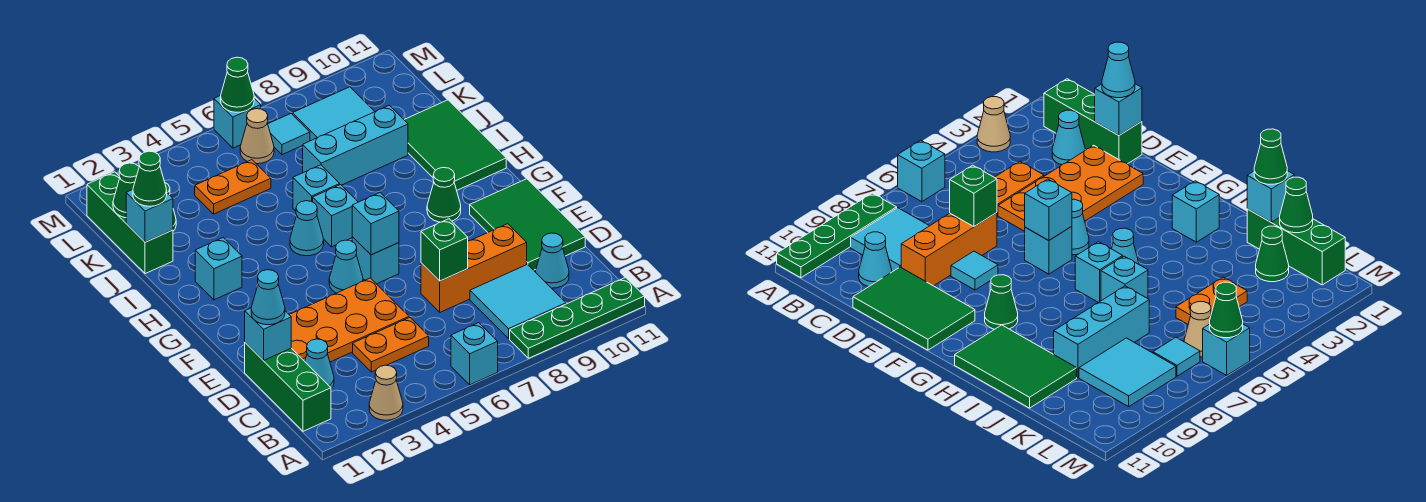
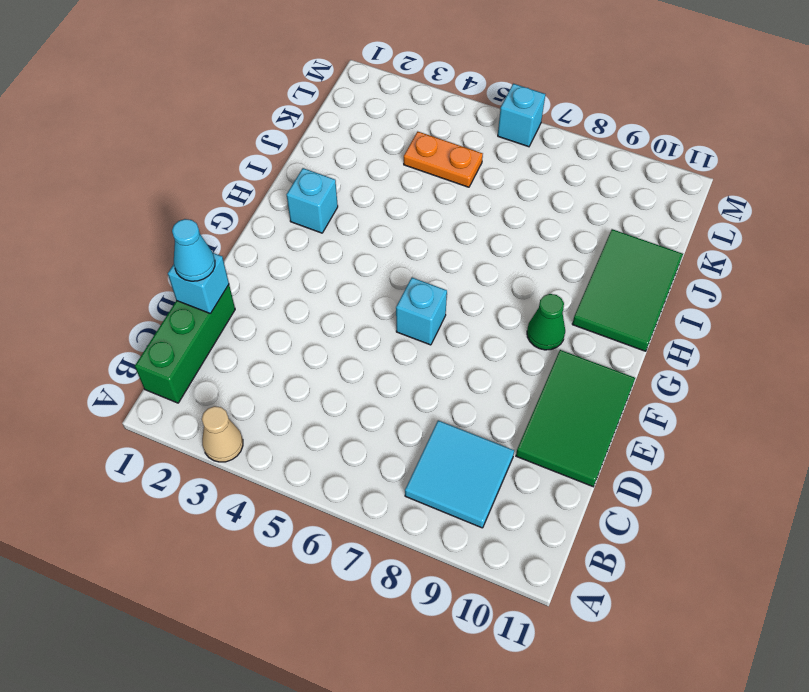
none -> cyan 1x1 brick [451,323,498,385]
none -> green 1x4 plate [510,277,645,358]
none -> cyan 1x1 cone [305,339,334,389]
none -> orange 1x2 plate [353,318,429,372]

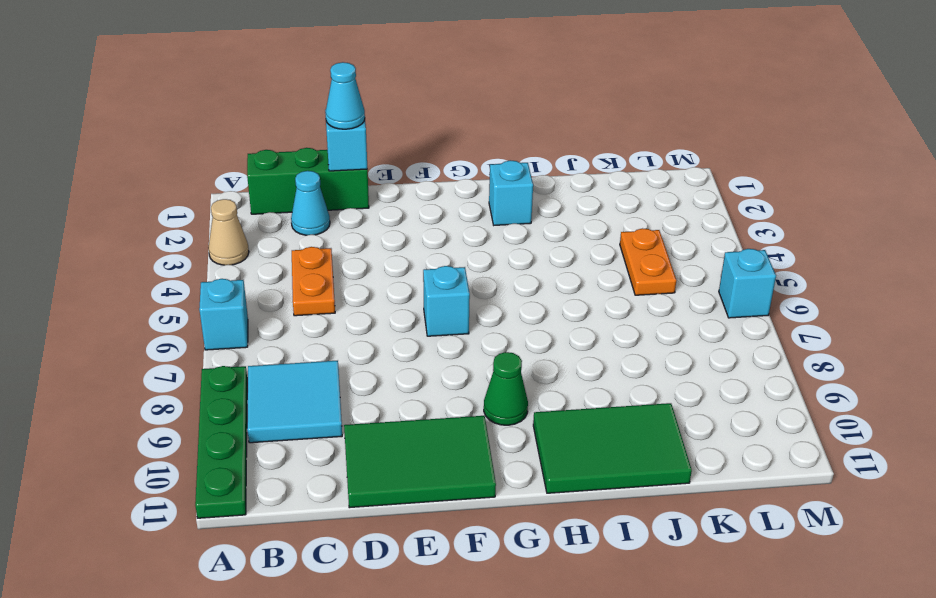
none -> cyan 1x1 cone [535,233,569,288]
none -> orange 2x4 plate [289,278,409,362]
none -> orange 1x3 brick [421,224,527,312]
none -> cyan 1x1 tile [951,251,998,290]

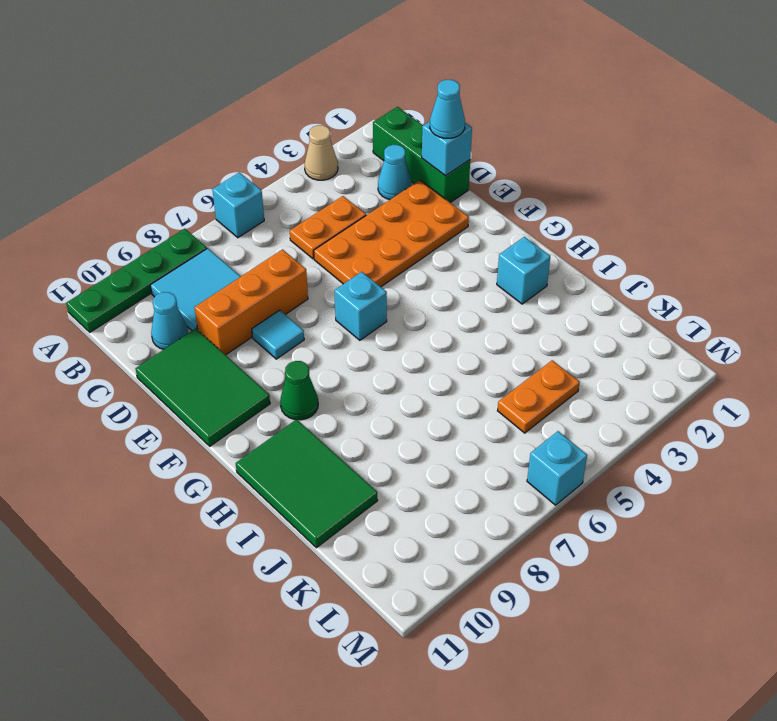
none -> cyan 1x1 cone [329,240,363,293]
none -> cyan 1x1 cone [290,201,324,256]
none -> cyan 1x1 brick [313,185,358,247]
none -> cyan 1x1 brick [293,165,340,211]

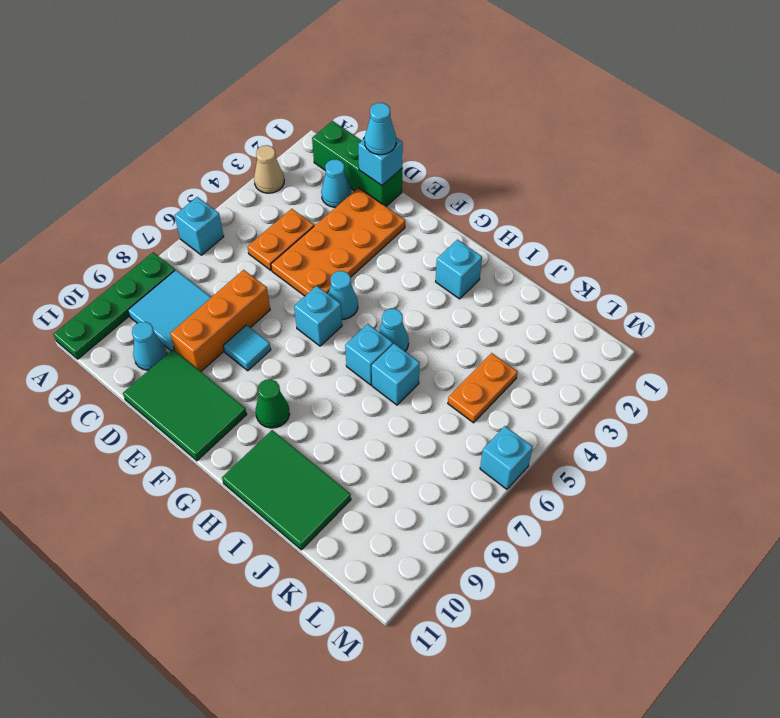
none -> green 1x3 brick [87,172,173,274]
none -> cyan 1x3 brick [303,105,408,185]
none -> green 1x1 cone [1256,226,1289,282]
none -> cyan 2x2 tile [293,87,375,141]

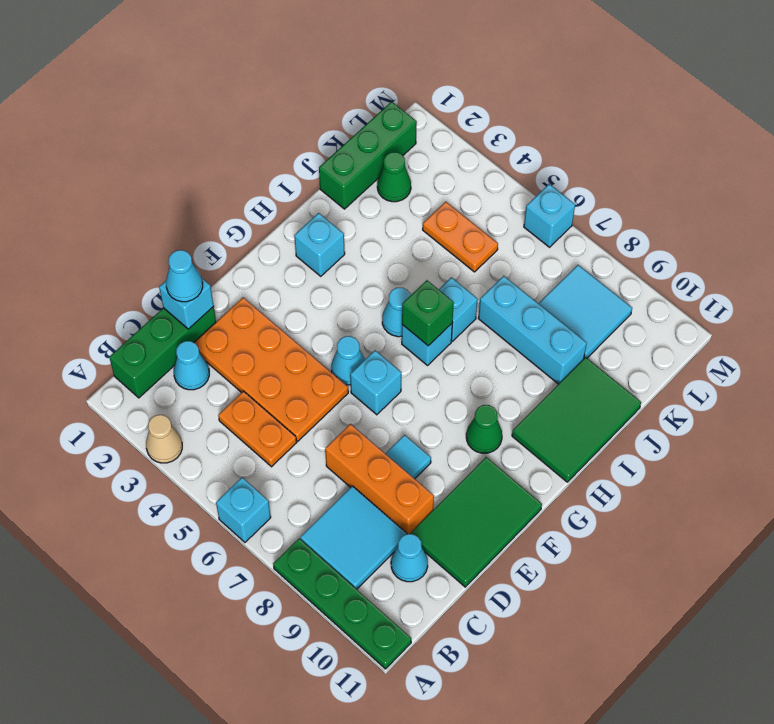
green 1x1 brick [402,280,454,346] -> green 1x1 brick moved to [421,219,468,281]
none -> tan 1x1 cone [240,109,274,164]
none -> cyan 1x1 tile [268,114,310,155]
none -> cyan 1x1 brick [352,193,399,255]
none -> cyan 1x1 brick [126,190,173,242]

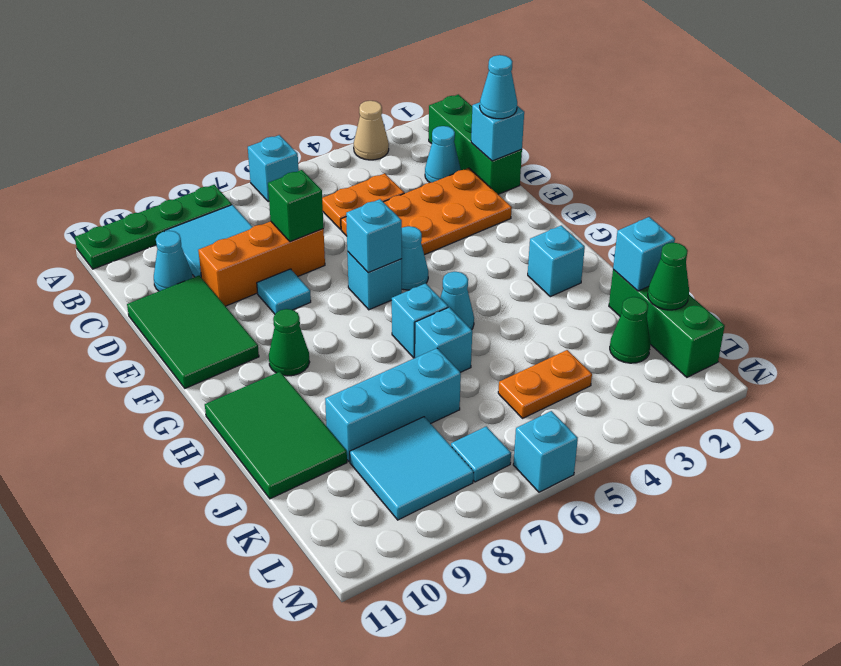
none -> tan 1x1 cone [240,109,274,164]
none -> green 1x1 cone [221,57,254,112]
none -> green 1x1 cone [133,151,167,206]

